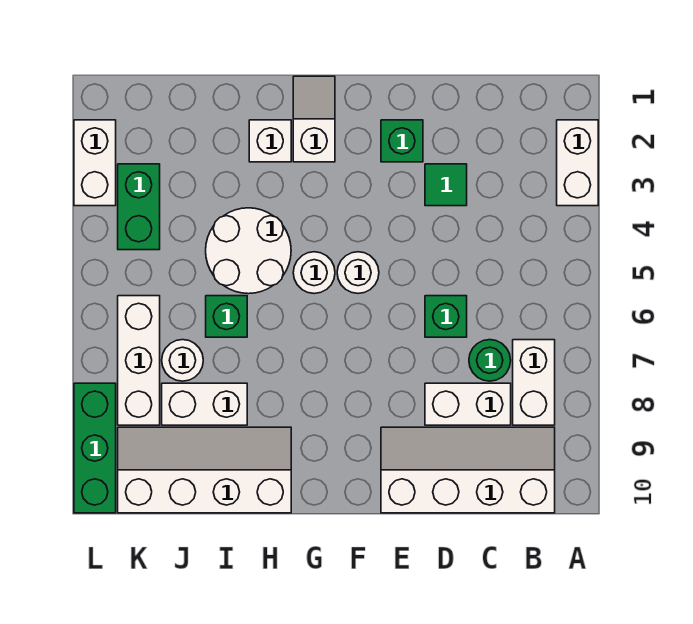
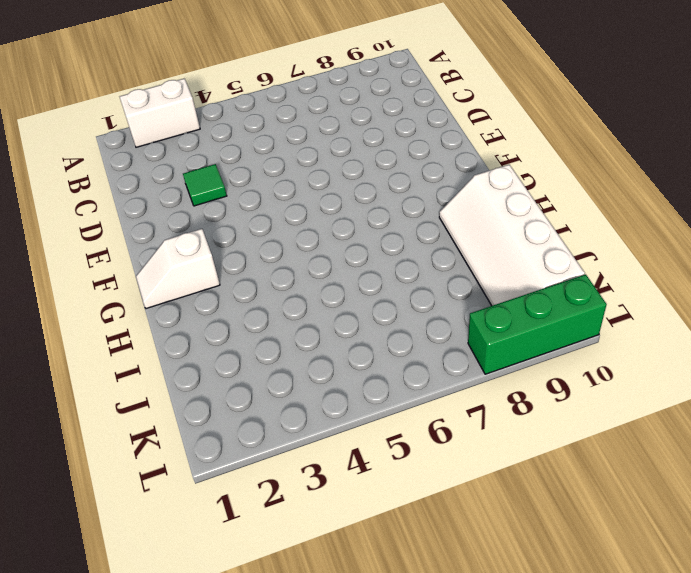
none -> white 1x2 brick [513,340,555,425]
none -> white 2x4 slope [381,427,555,513]
none -> green 1x1 round brick [469,340,511,381]

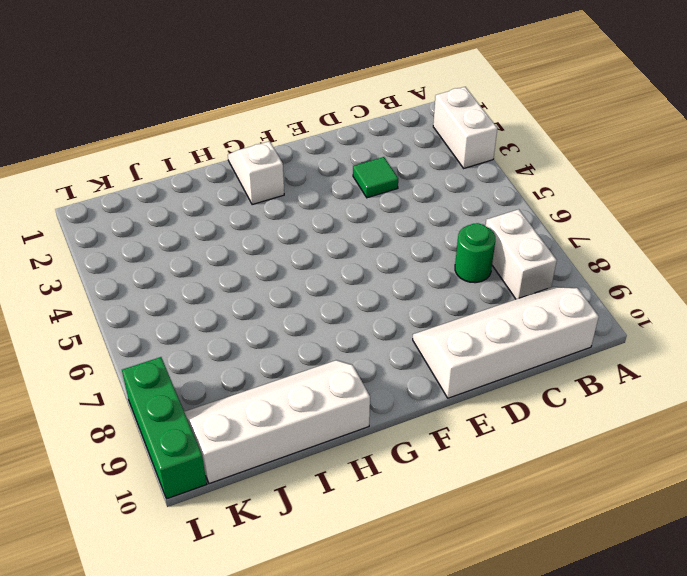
none -> white 1x2 brick [425,383,511,425]
none -> green 1x1 brick [425,296,467,337]
none -> green 1x1 brick [381,120,423,162]

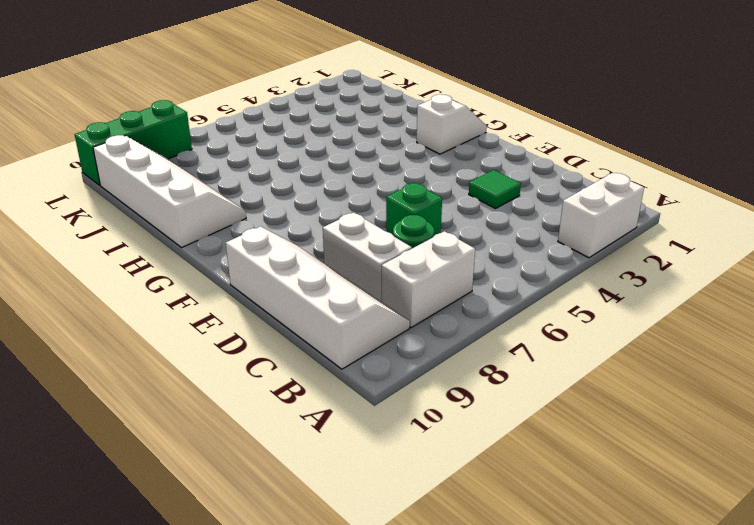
none -> green 1x1 brick [381,120,423,162]
none -> white 1x1 round brick [337,252,379,293]
none -> white 1x1 round brick [293,252,335,294]

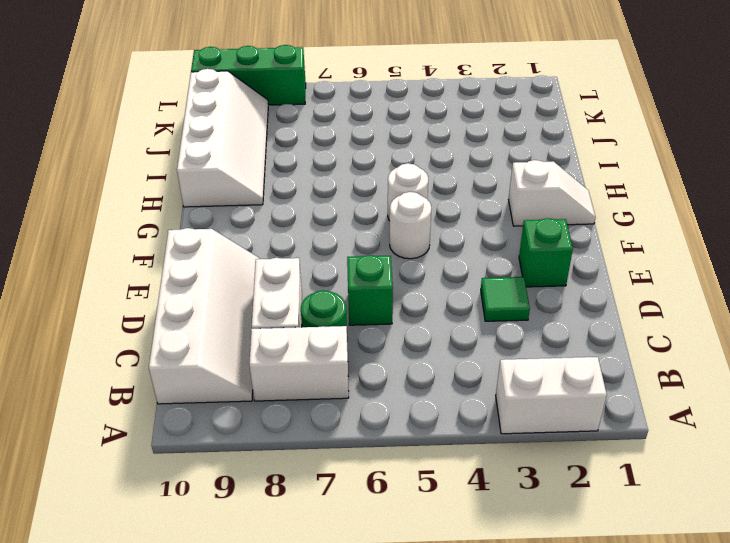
none -> white 1x1 brick [249,120,291,162]
none -> white 2x2 round brick [206,208,291,294]
none -> green 1x1 brick [206,296,247,337]

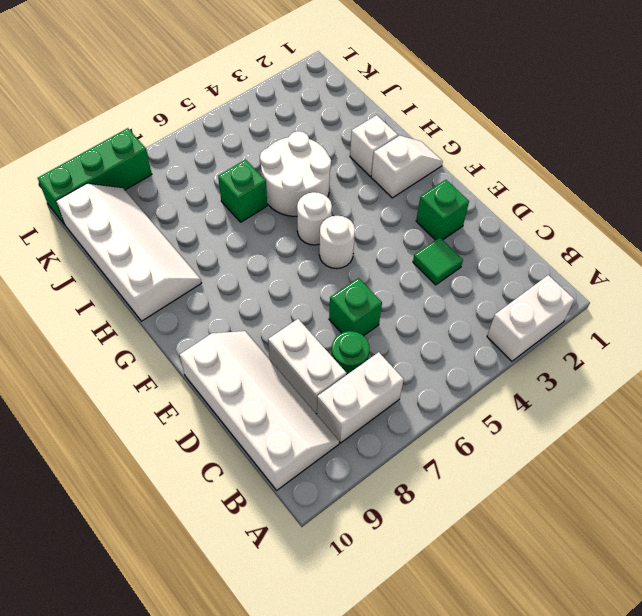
none -> white 1x2 brick [162,383,247,425]
none -> white 1x1 round brick [162,340,203,381]
none -> green 1x2 brick [118,164,160,250]

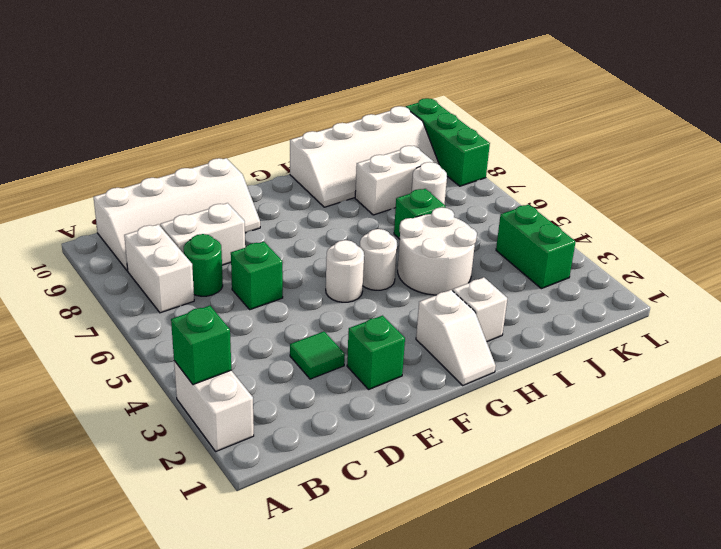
green 1x1 brick [171,306,231,385] -> none
none -> white 1x3 brick [118,296,160,425]
none -> white 1x2 brick [74,120,116,206]

